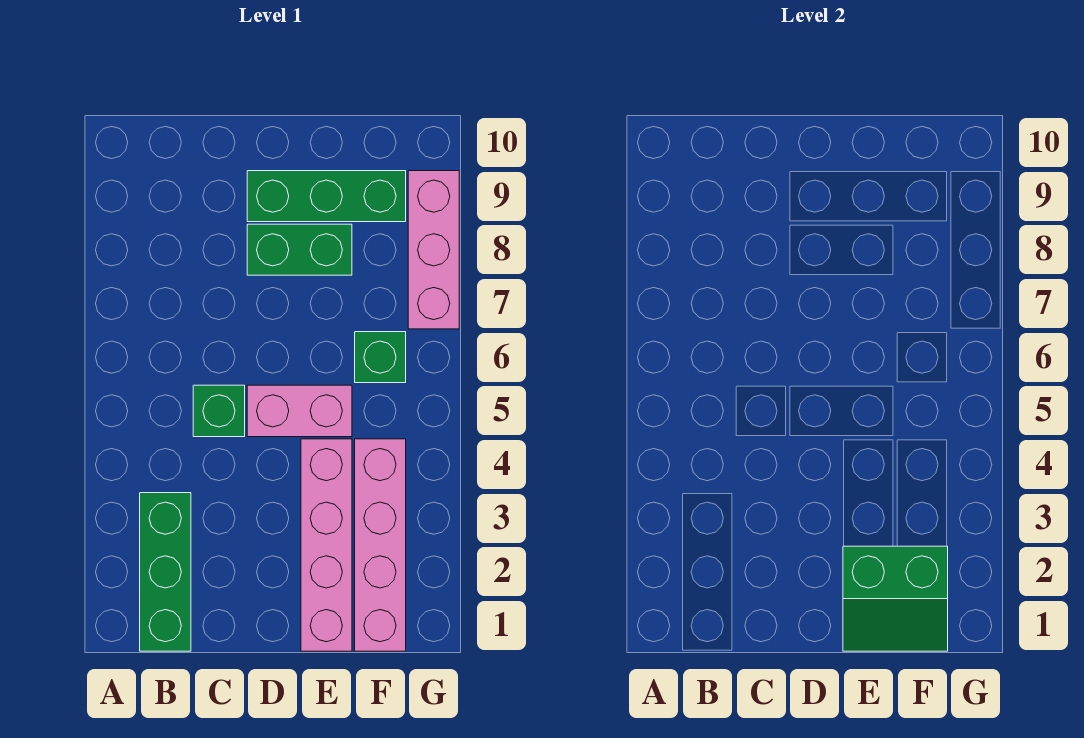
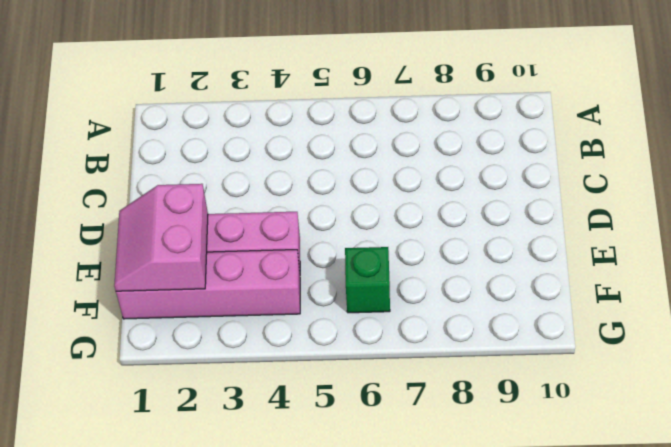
pink 2x2 slope [114,184,208,291] -> green 2x2 slope [843,546,948,651]
none -> green 1x3 brick [140,493,191,651]
none -> green 1x1 brick [193,385,245,437]

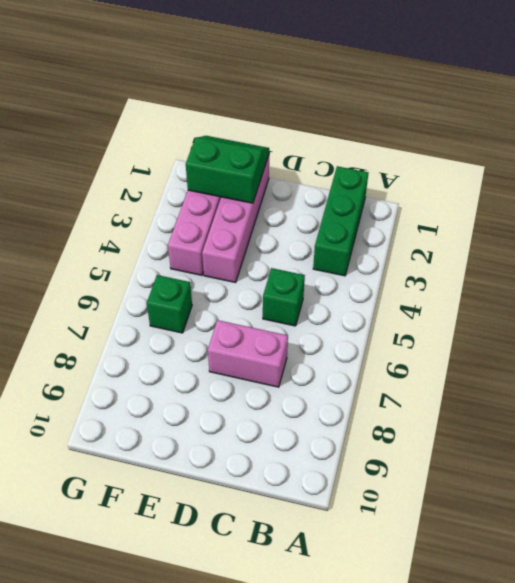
pink 1x2 brick [208,320,288,387] -> pink 1x2 brick moved to [247,385,352,437]
none -> green 1x2 brick [247,224,352,275]
none -> green 1x3 brick [247,171,406,222]

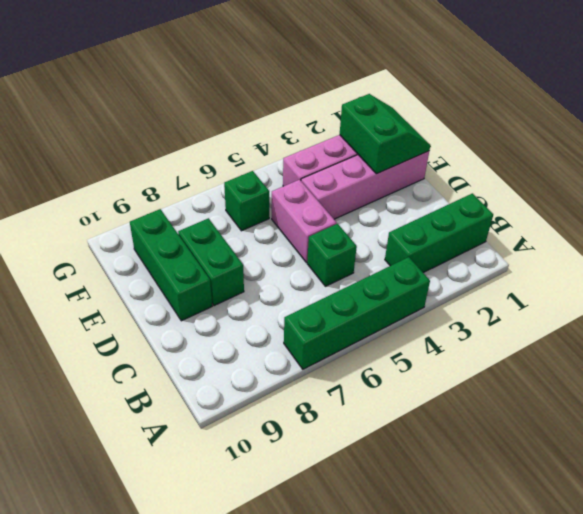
green 1x4 brick [284,257,430,369] -> none
none -> pink 1x3 brick [408,171,459,329]

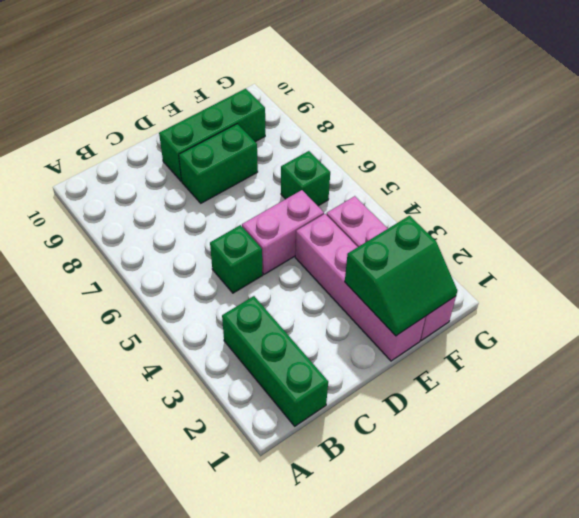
none -> pink 1x3 brick [408,171,459,329]

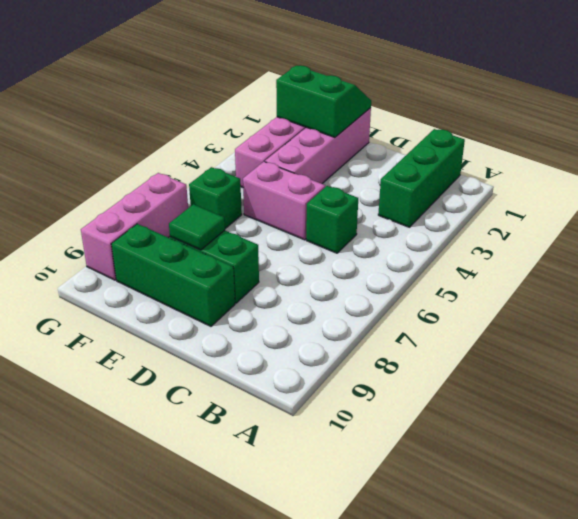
green 1x1 tile [169,204,225,250] -> none

